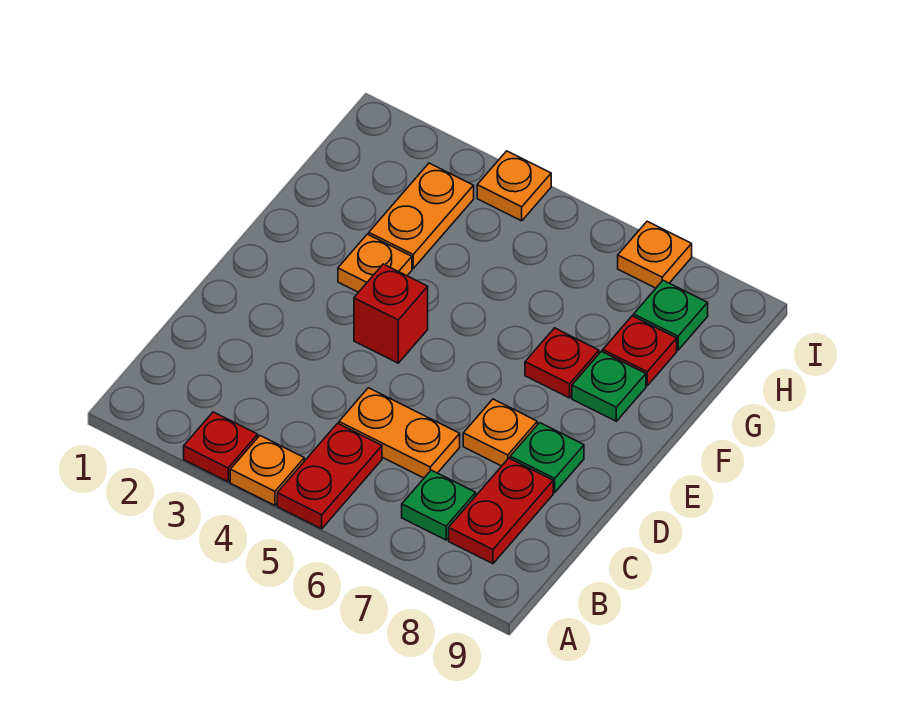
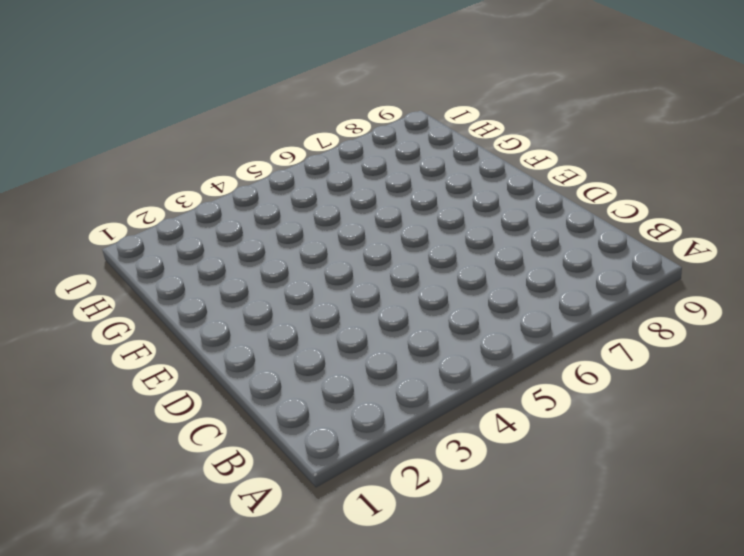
none -> red 1x1 plate [184,412,258,482]
none -> orange 1x1 plate [230,436,304,505]
none -> red 1x2 plate [277,423,382,529]

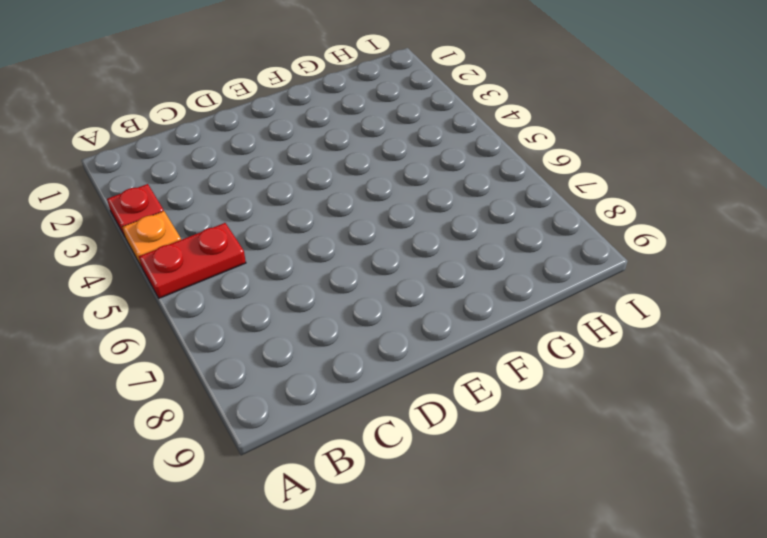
none -> green 1x1 plate [402,470,476,540]
none -> red 1x2 plate [449,458,553,564]
none -> orange 1x2 plate [339,388,460,478]

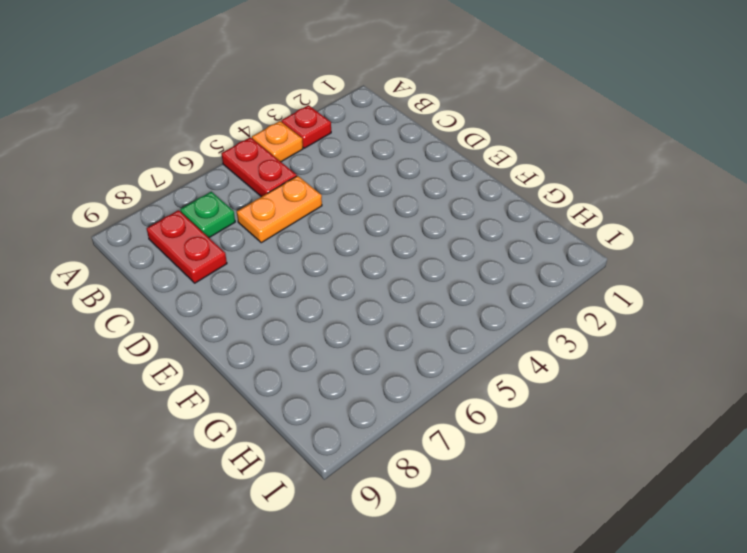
none -> orange 1x1 plate [463,399,537,466]
none -> green 1x1 plate [510,423,584,492]
none -> red 1x1 brick [354,264,428,363]

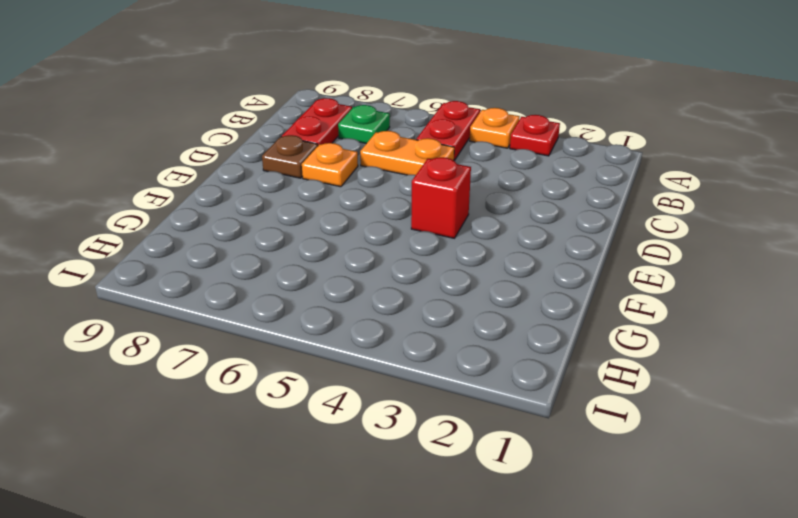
brown 1x1 plate [262,135,318,178] -> green 1x1 plate [510,423,584,492]
none -> orange 1x1 plate [338,234,412,292]
none -> red 1x1 plate [525,328,599,398]
none -> green 1x1 plate [572,351,646,421]

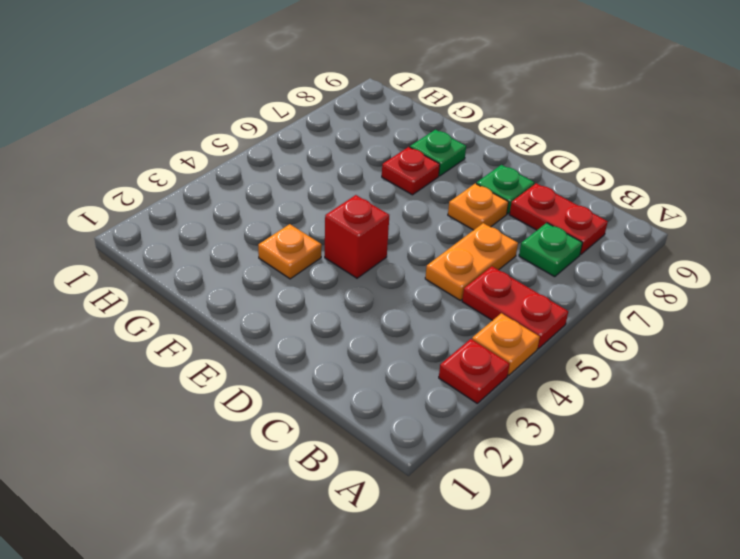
none -> orange 1x2 plate [369,163,474,268]
none -> red 1x1 plate [603,316,677,386]
none -> green 1x1 plate [634,280,708,350]

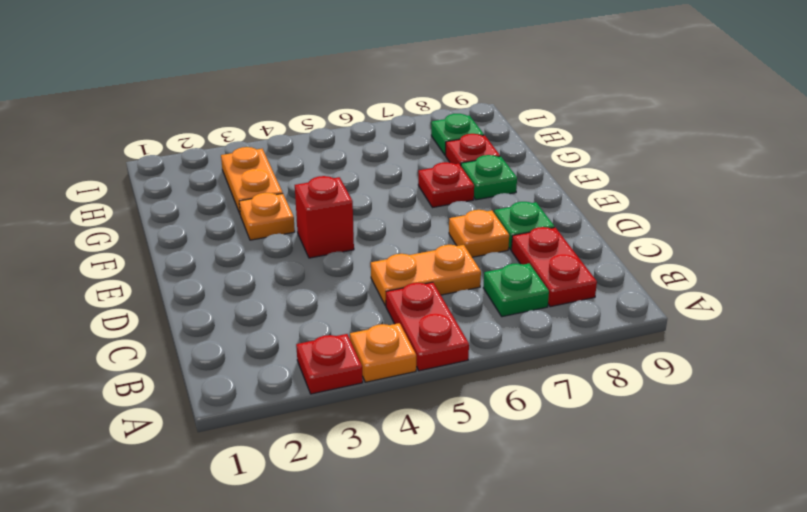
none -> orange 1x1 plate [477,151,551,221]
none -> orange 1x1 plate [618,221,692,288]

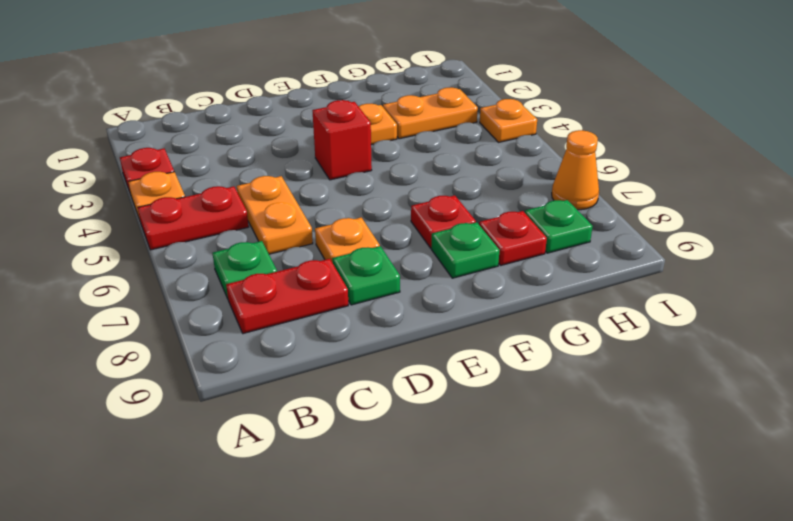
orange 1x1 cone [552,130,599,210] -> orange 1x1 plate [618,221,692,288]

